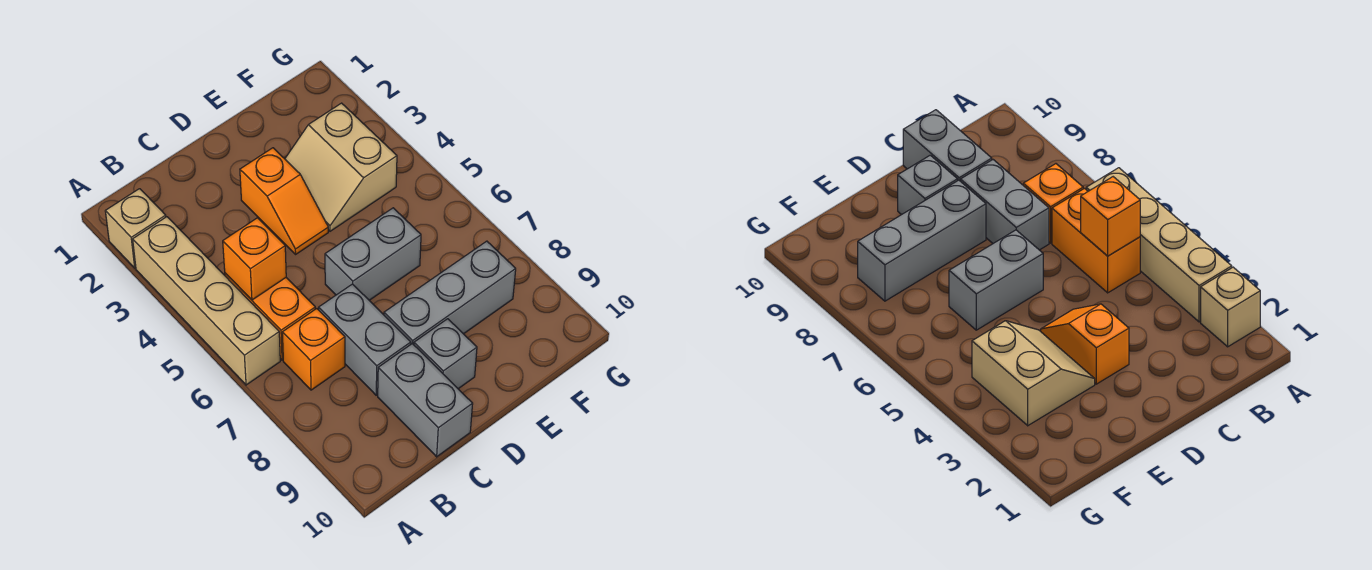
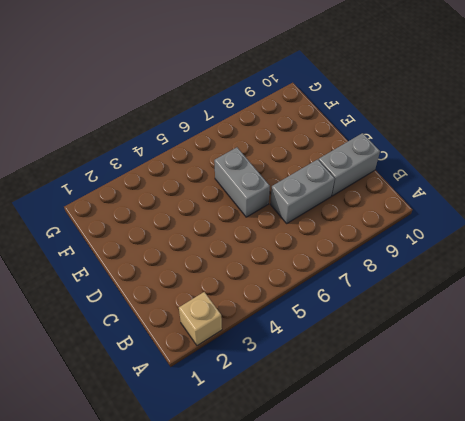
none -> tan 1x4 brick [133,217,280,385]
none -> orange 1x2 brick [225,273,315,360]
none -> orange 1x1 brick [282,309,345,390]

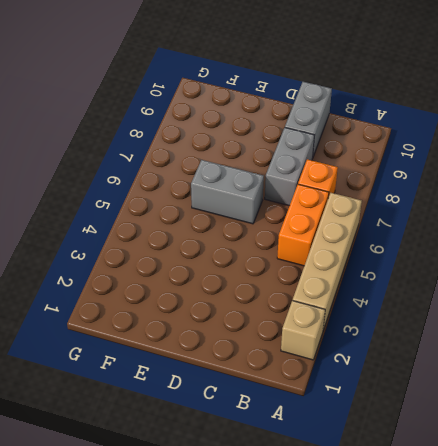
none -> orange 1x2 slope [240,148,328,254]
none -> grey 1x3 brick [384,241,516,345]
none -> grey 1x1 brick [414,319,477,389]

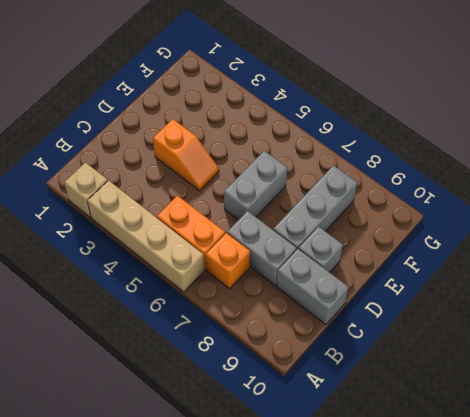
none -> tan 2x2 slope [285,103,397,231]
none -> orange 1x1 brick [223,218,286,300]

